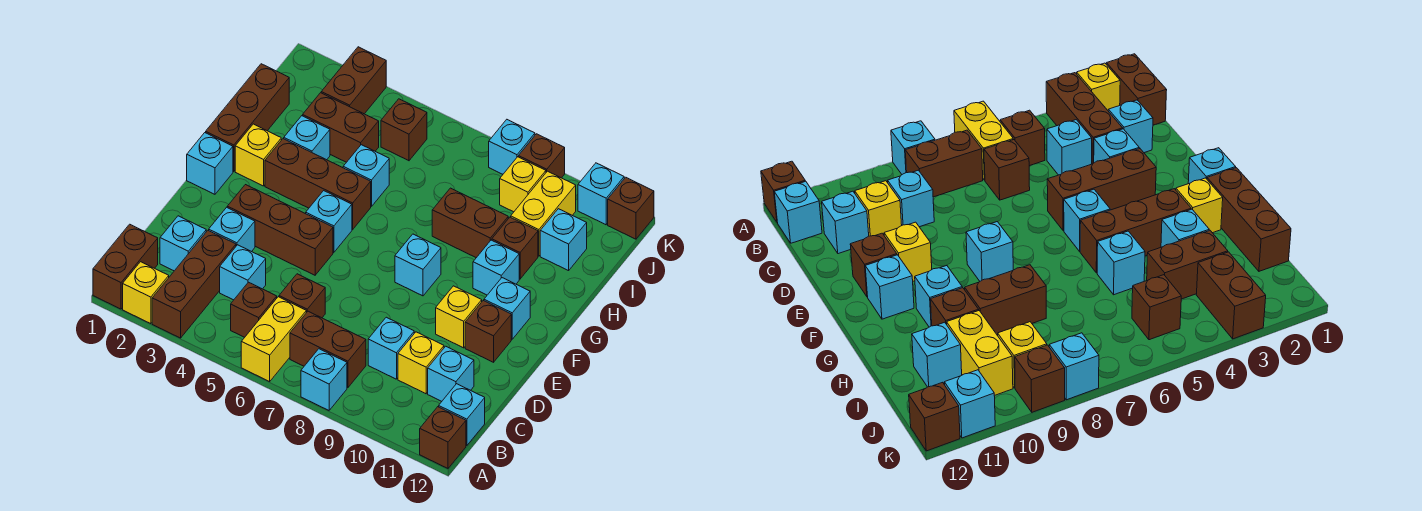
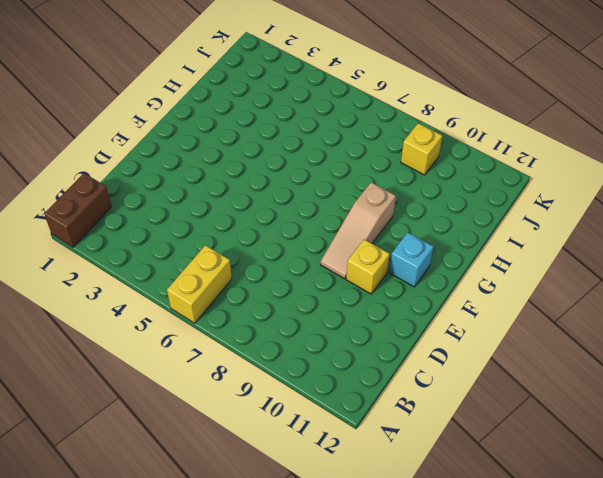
tan 1x3 slope [320,182,396,279] -> none
none -> yellow 1x1 brick [123,262,169,324]
none -> brown 1x3 brick [152,230,236,338]
none -> cyan 1x1 brick [301,349,347,410]
none -> brown 1x1 brick [420,407,466,468]

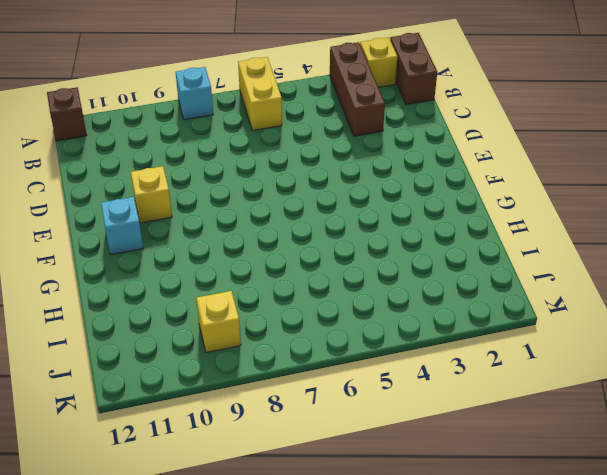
none -> brown 1x1 brick [231,282,277,337]
none -> brown 1x2 brick [290,311,366,388]
none -> cyan 1x1 brick [439,384,485,446]
none -> cyan 1x1 brick [160,216,206,271]

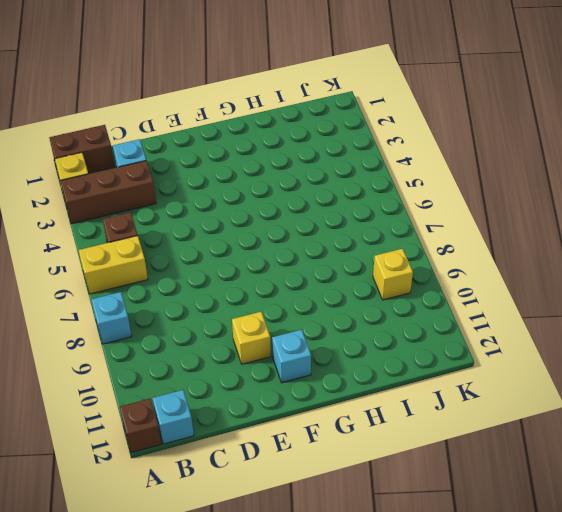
none -> brown 1x2 brick [290,311,366,388]
none -> cyan 1x1 brick [220,245,266,300]
none -> brown 1x1 brick [279,274,325,318]
none -> cyan 1x1 brick [368,317,414,379]

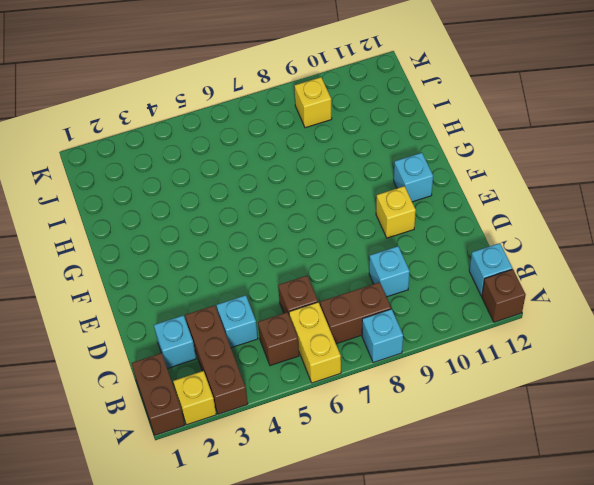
none -> yellow 1x1 brick [398,332,444,394]
none -> cyan 1x1 brick [428,346,474,401]
none -> cyan 1x1 brick [209,207,255,252]
none -> brown 1x3 brick [227,185,333,275]

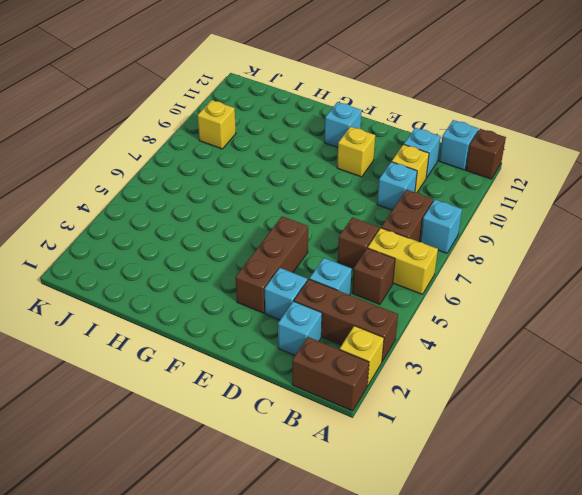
none -> brown 1x1 brick [465,301,511,362]
none -> cyan 1x1 brick [187,133,233,194]
none -> cyan 1x1 brick [306,191,352,252]
none -> cyan 1x1 brick [395,234,441,296]

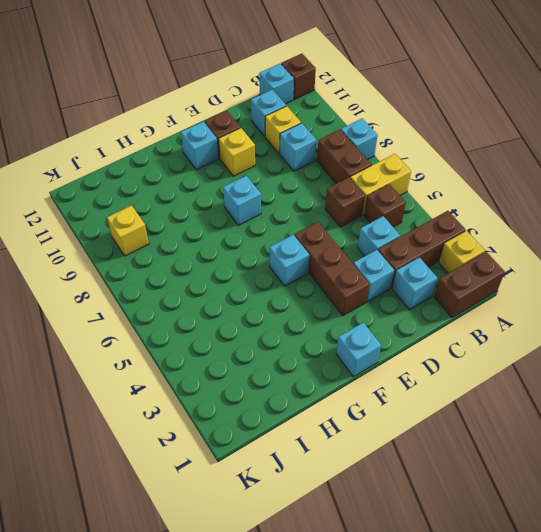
none -> brown 1x3 brick [206,64,289,172]
none -> yellow 1x1 brick [235,124,281,186]
none -> brown 1x3 brick [265,139,371,229]
none -> cyan 1x1 brick [473,240,519,295]

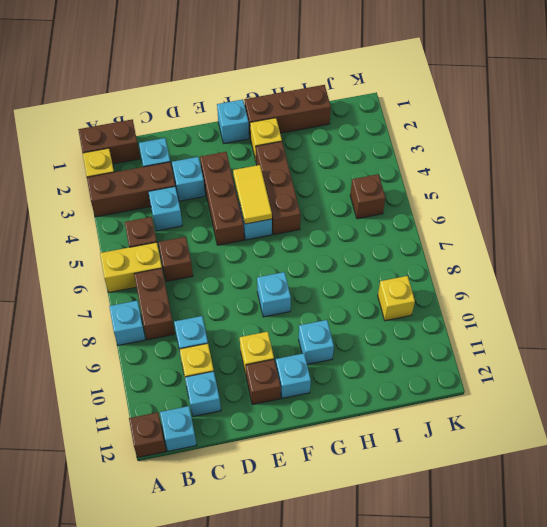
yellow 1x2 tile [233,165,272,224] -> none
none -> cyan 1x1 brick [284,116,330,160]
none -> cyan 1x1 brick [343,145,389,207]
none -> brown 1x2 brick [432,188,508,258]
none -> brown 1x1 brick [492,217,538,279]

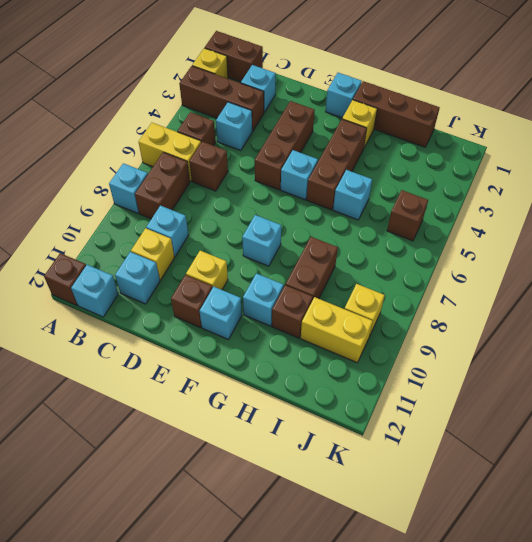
none -> cyan 1x1 brick [209,207,255,252]
none -> cyan 1x1 brick [284,116,330,160]
none -> brown 1x2 brick [303,93,379,162]
none -> cyan 1x1 brick [540,209,587,271]

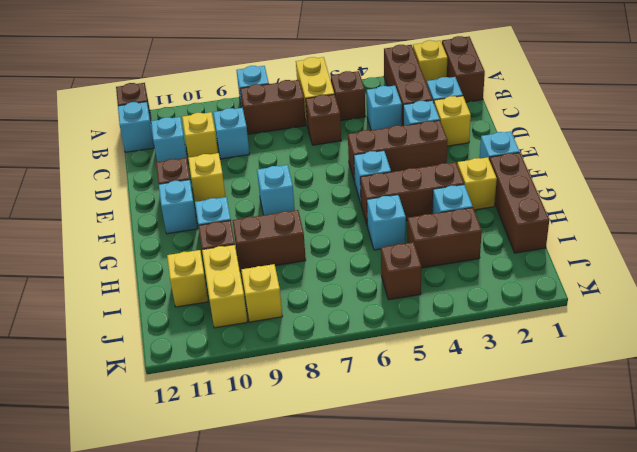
yellow 1x1 brick [434,96,471,146] -> none
yellow 1x1 brick [167,250,208,307] -> cyan 1x1 brick [540,209,587,271]
none -> brown 1x2 brick [321,47,386,114]
none -> cyan 1x1 brick [489,120,535,174]
none -> brown 1x1 brick [519,134,565,178]
none -> cyan 1x1 brick [578,163,624,225]

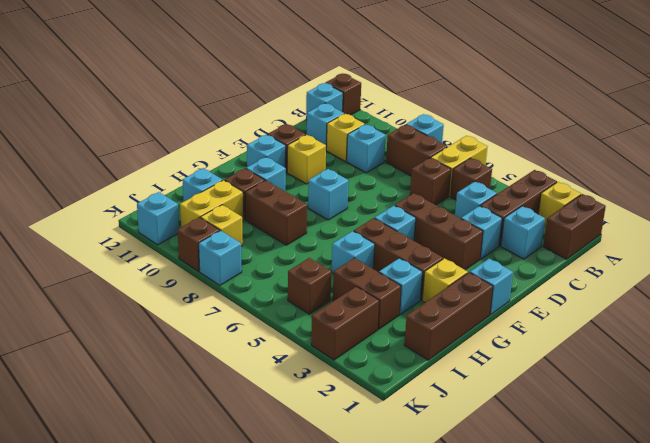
none -> brown 1x1 brick [608,177,654,239]

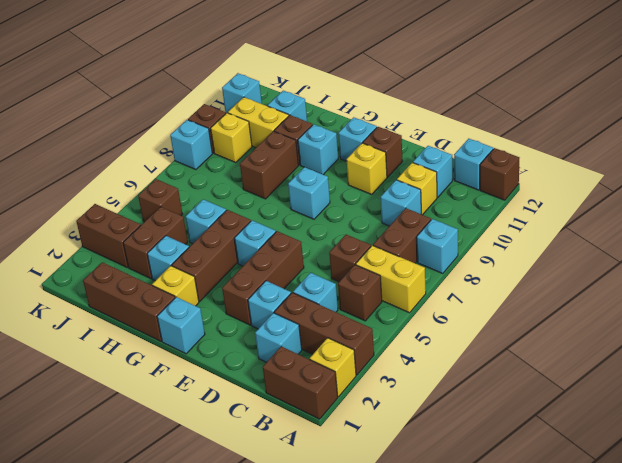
none -> brown 1x1 brick [608,177,654,239]

